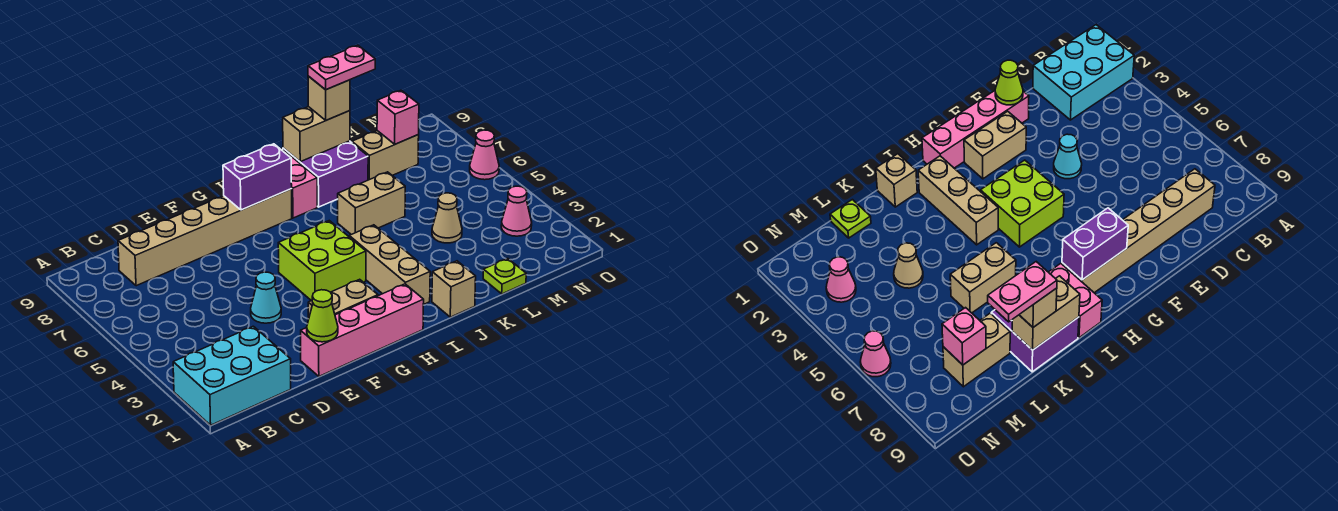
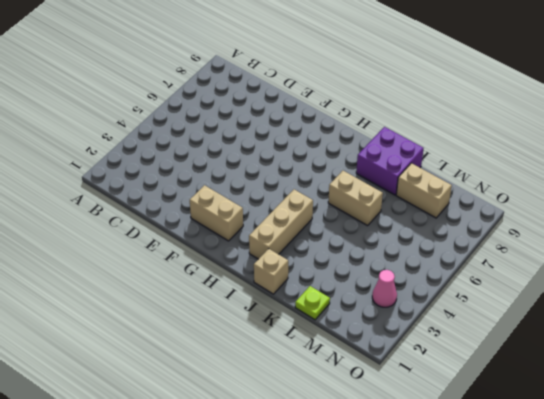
none -> cyan 2x3 brick [173,326,291,425]
none -> tan 1x6 brick [118,189,292,286]
none -> pink 1x4 brick [301,284,424,376]

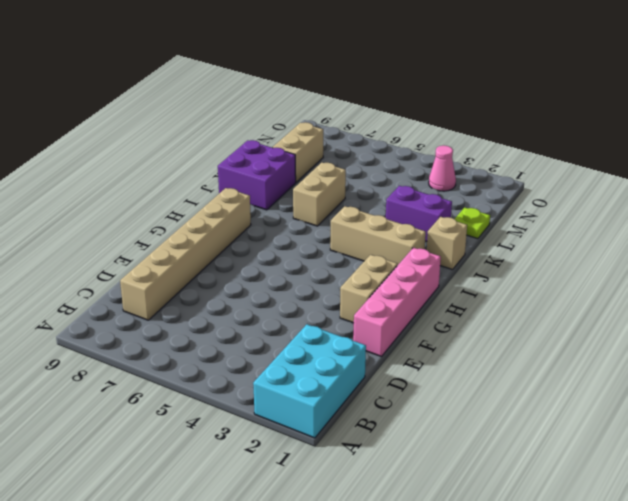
purple 1x2 brick [386,186,452,242] -> purple 1x2 brick turned to [223,144,292,210]
none -> cyan 1x1 cone [251,272,281,323]
none -> lime 2x2 brick [278,221,366,301]
none -> pink 1x2 brick [281,148,317,218]

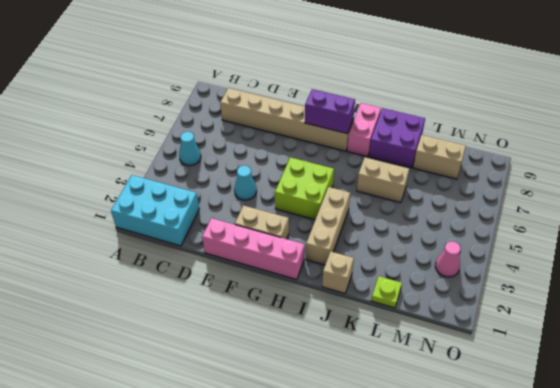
cyan 1x1 cone [179,132,201,166] -> none
none -> tan 1x1 cone [432,193,462,243]
none -> pink 1x1 cone [470,130,499,180]
none -> lime 1x1 cone [307,290,338,342]

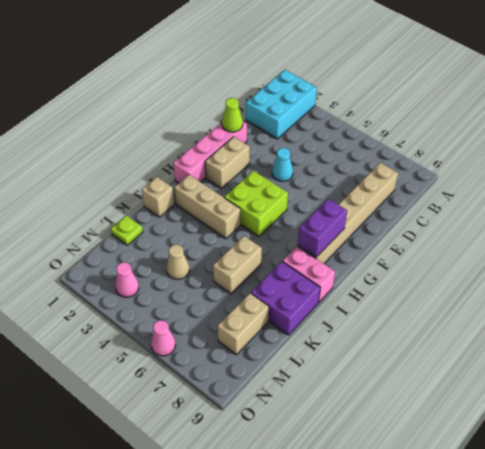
none -> tan 1x2 brick [283,107,350,162]
none -> pink 1x1 brick [377,90,419,144]
none -> tan 1x1 brick [308,76,350,120]

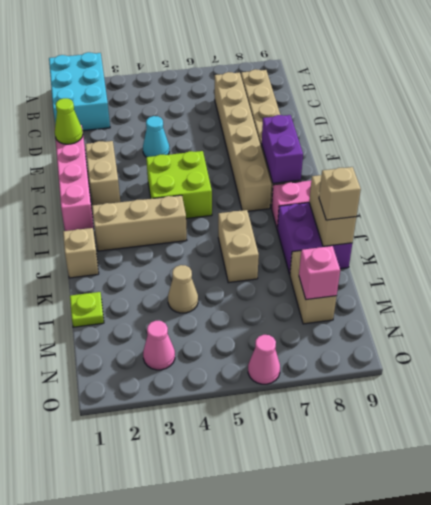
tan 1x6 brick [215,72,271,211] -> none
none -> pink 1x2 plate [308,45,375,90]

